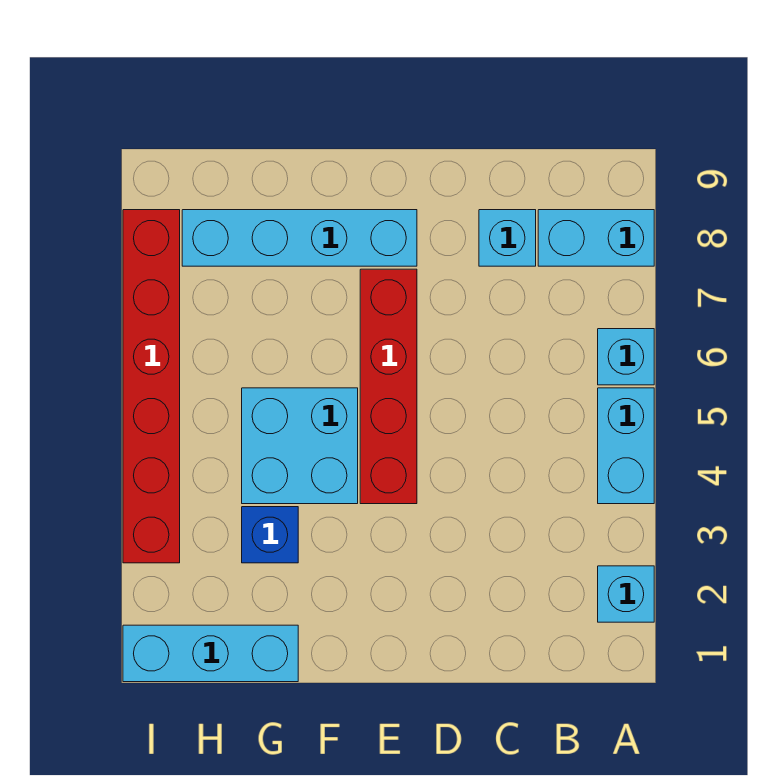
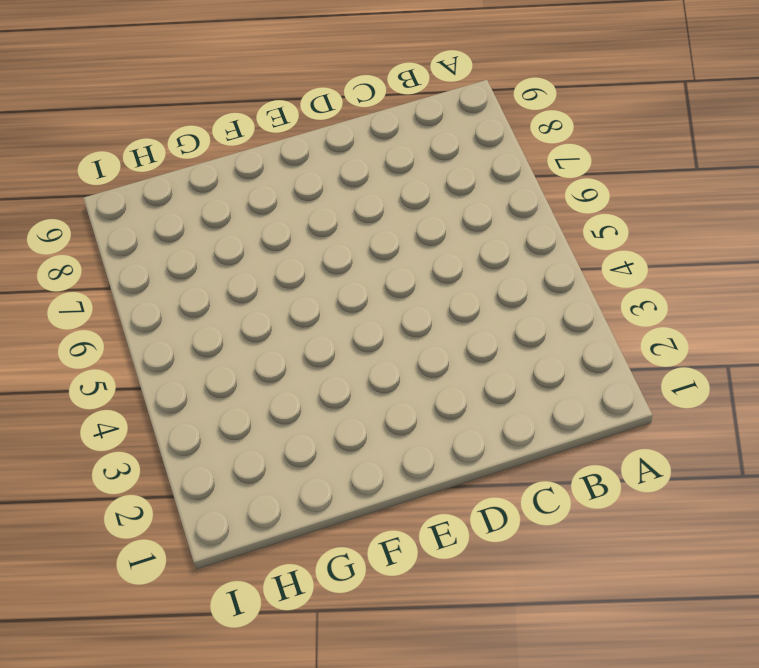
none -> cyan 1x1 brick [598,566,654,622]
none -> cyan 1x2 brick [598,388,654,504]

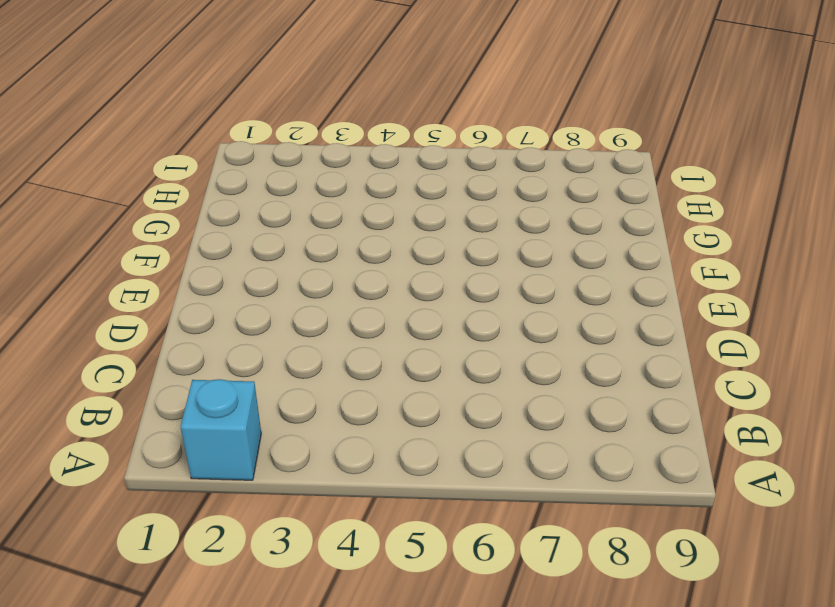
none -> cyan 1x2 brick [598,388,654,504]
none -> cyan 1x1 brick [598,329,654,385]

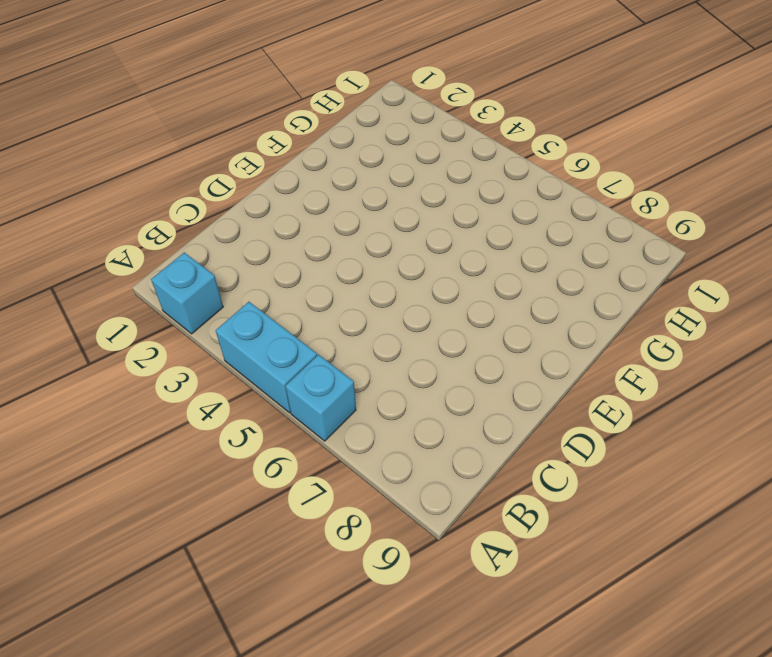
none -> cyan 1x2 brick [538,210,654,266]
none -> cyan 1x1 brick [479,210,536,266]

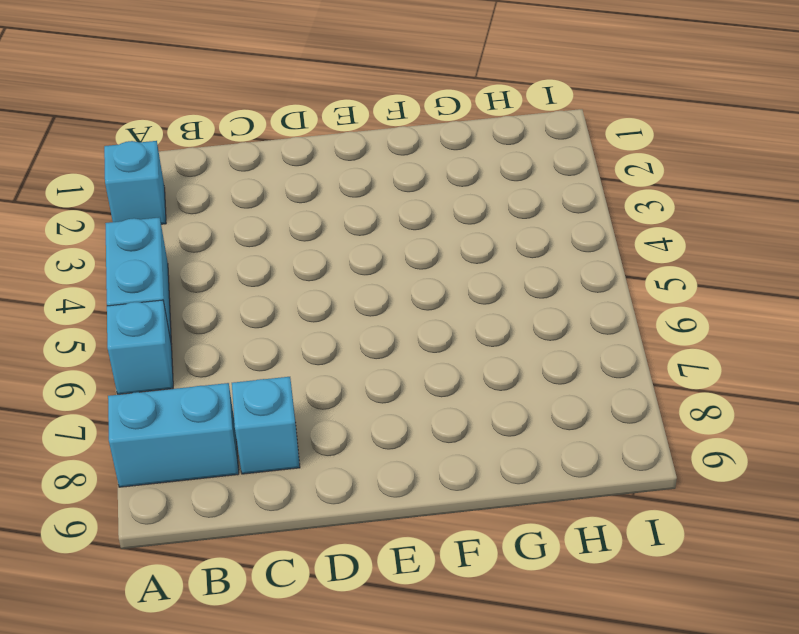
none -> red 1x4 brick [360,269,417,504]
none -> cyan 1x4 brick [182,210,417,266]

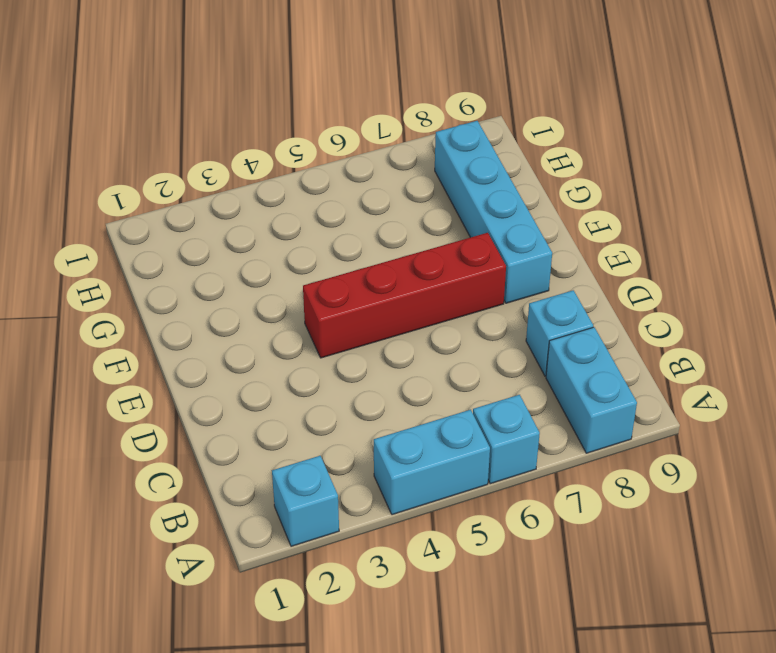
none -> cyan 2x2 brick [242,388,358,504]
none -> cyan 1x3 brick [123,625,298,682]

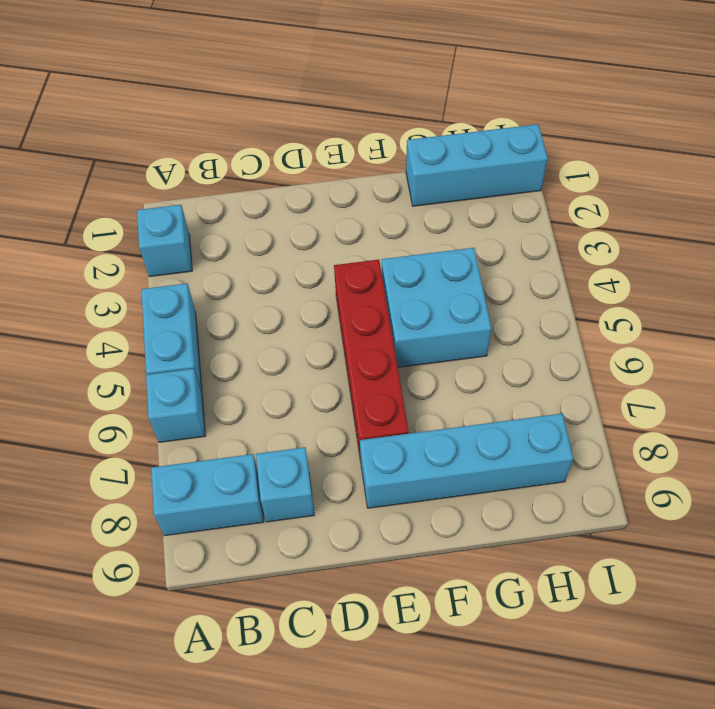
none -> blue 1x1 brick [242,507,298,563]
none -> red 1x6 brick [123,210,180,563]

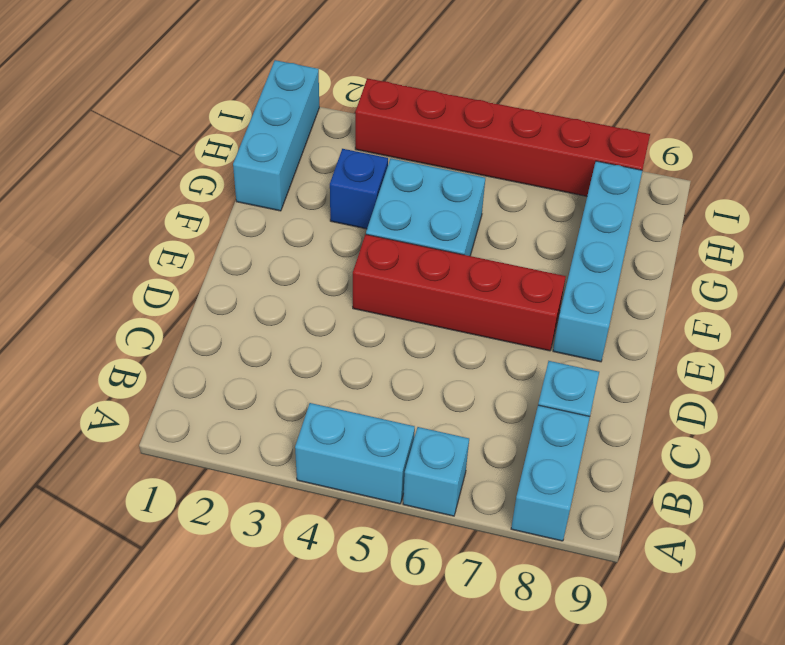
none -> cyan 1x1 brick [598,566,654,622]

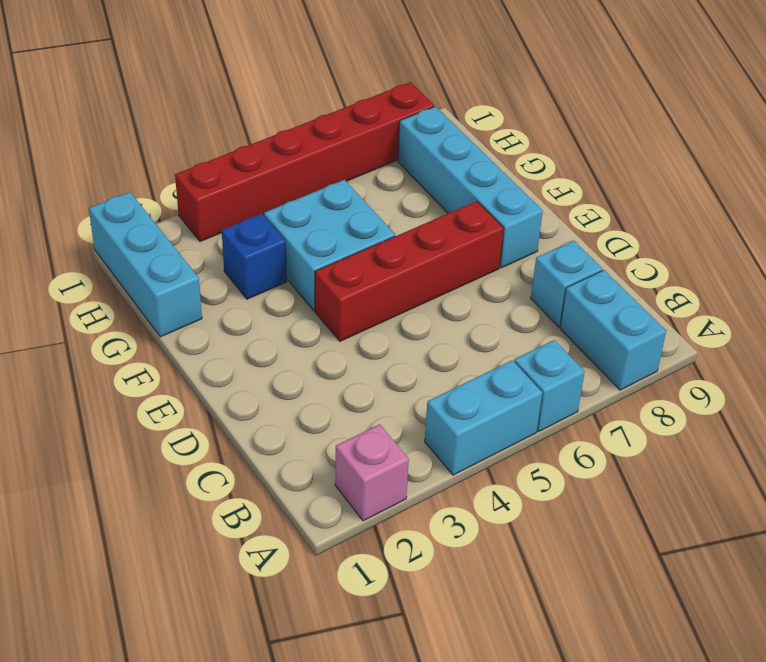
pink 1x1 brick [335,424,409,521] -> cyan 1x1 brick [598,566,654,622]

